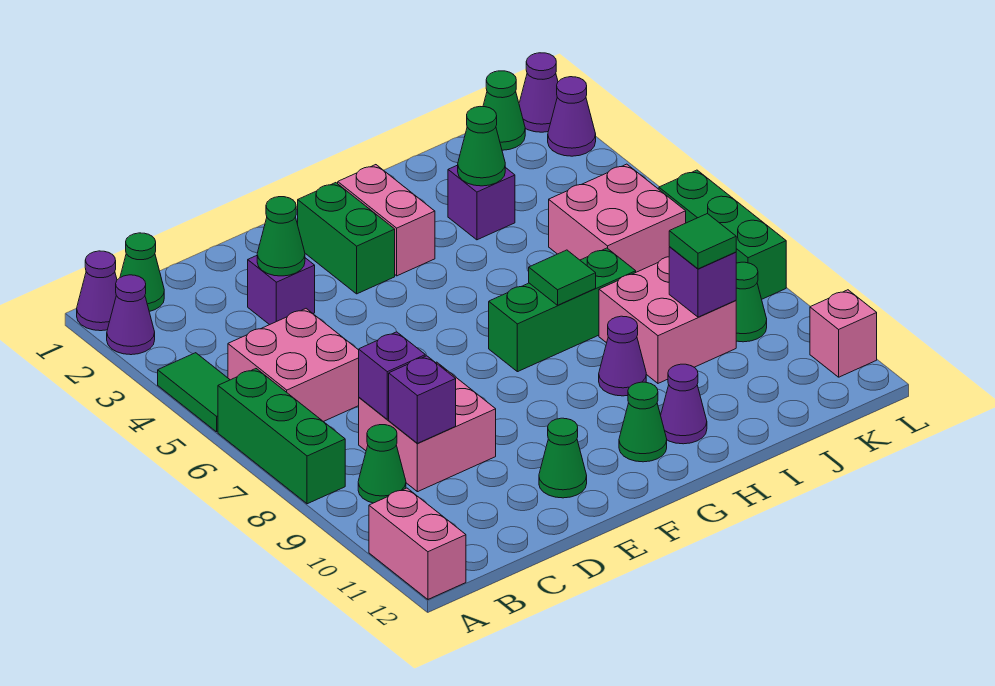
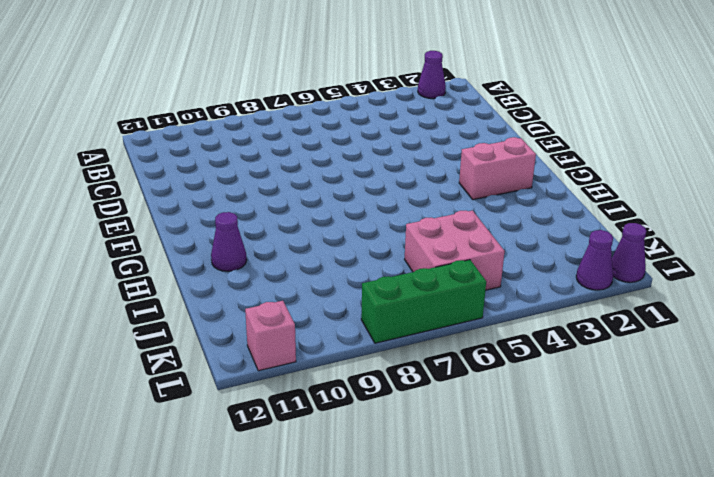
none -> purple 1x1 cone [77,251,117,331]
none -> green 1x2 tile [158,353,230,432]
none -> green 1x3 brick [218,369,345,504]
none -> pink 1x2 brick [369,488,466,599]

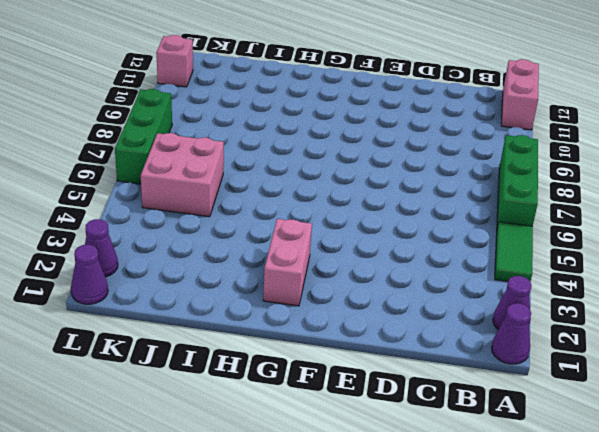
none -> green 1x1 cone [120,233,164,311]
none -> pink 2x2 brick [228,309,359,422]
none -> green 1x1 cone [358,425,406,503]
none -> pink 2x2 brick [359,362,496,492]

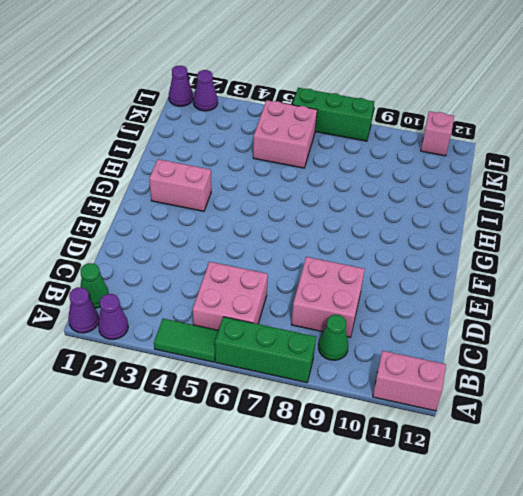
none -> purple 1x1 brick [248,256,315,325]
none -> green 1x1 cone [539,418,587,498]
none -> green 1x2 brick [298,183,395,294]
none -> green 1x3 brick [489,248,636,372]

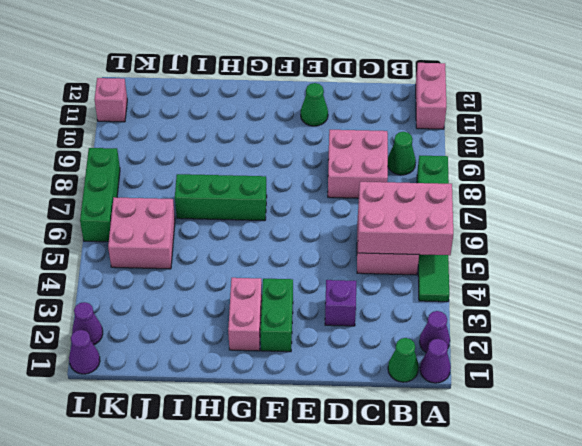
pink 2x3 brick [358,182,453,255] -> none
none -> green 1x1 cone [619,382,667,462]
none -> purple 1x1 cone [599,316,646,396]
none -> purple 1x1 cone [661,364,707,444]
none -> purple 1x1 brick [448,165,515,240]

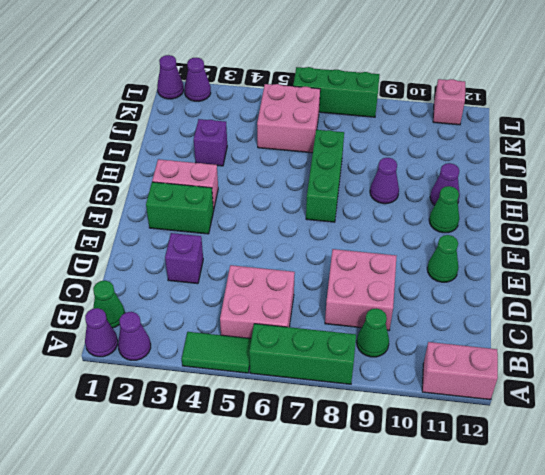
none -> pink 2x2 brick [599,257,736,383]
none -> green 1x1 cone [483,71,525,150]
none -> green 1x1 cone [736,262,767,342]
none -> purple 1x1 brick [359,332,425,419]

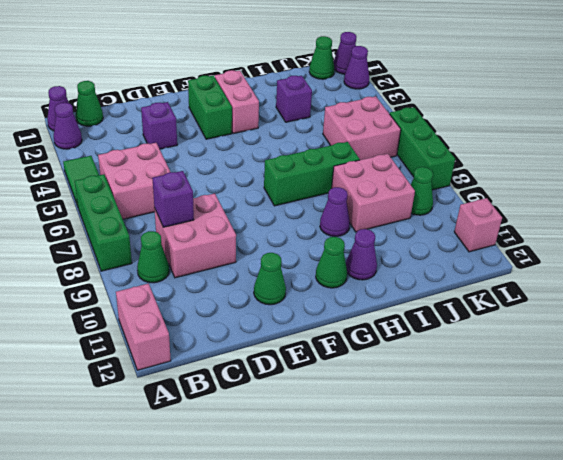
none -> purple 1x1 brick [389,356,456,443]
none -> green 1x1 cone [257,197,305,276]
none -> green 1x1 tile [529,250,596,305]
none -> green 1x1 cone [458,107,505,186]

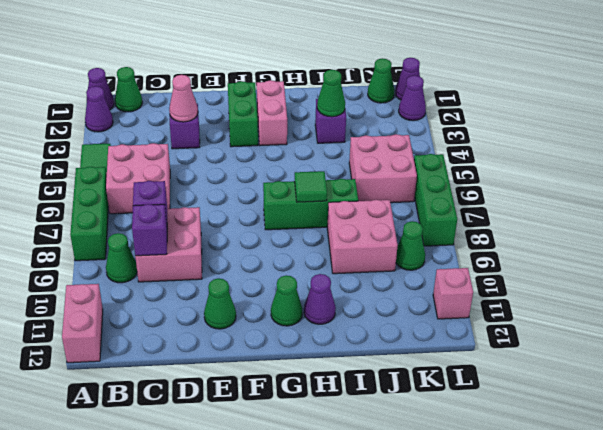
pink 1x1 cone [169,75,198,122] -> green 1x1 cone [257,197,305,276]
none -> purple 1x1 cone [599,316,646,396]
none -> purple 1x1 brick [669,247,736,317]
none -> green 1x1 tile [669,213,736,269]

